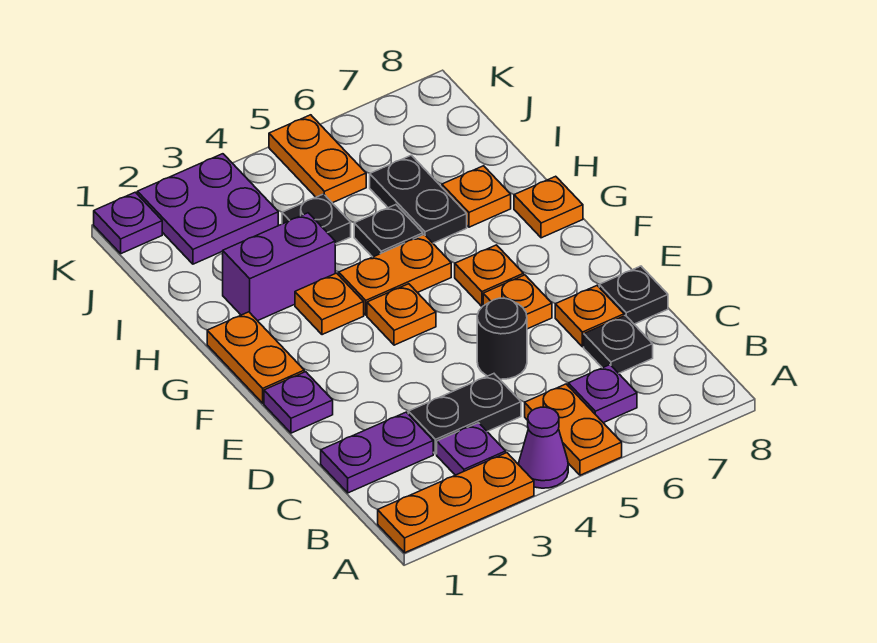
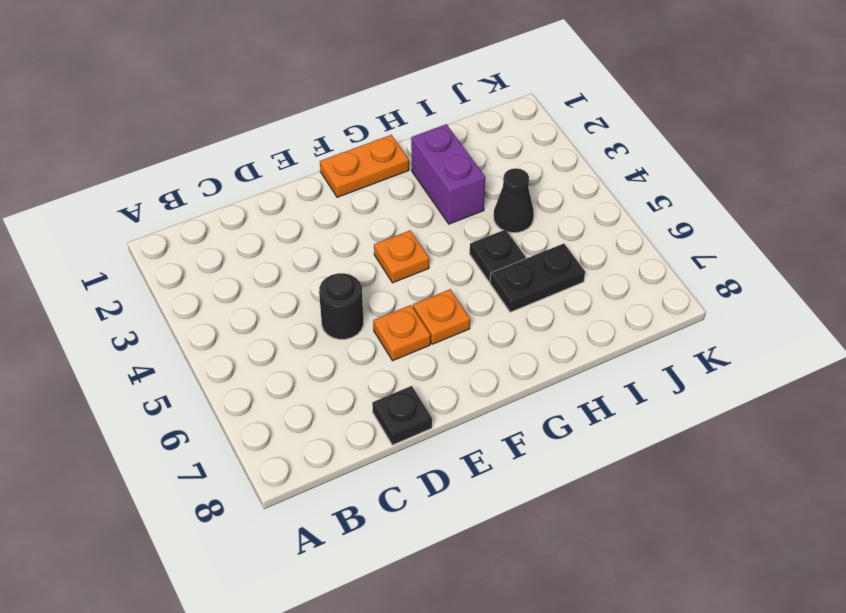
black 1x1 cone [494,168,534,233] -> black 1x1 plate [282,194,351,244]
none -> orange 1x3 plate [378,453,534,553]
none -> purple 1x1 cone [519,407,568,488]
none -> orange 1x2 plate [525,384,622,475]

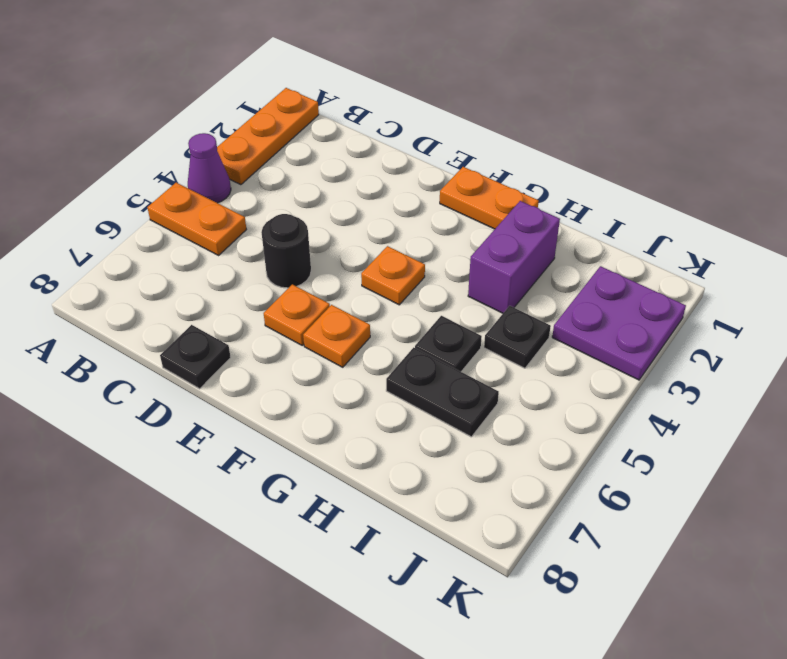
none -> purple 1x1 plate [437,423,506,475]
none -> purple 1x1 plate [568,365,637,423]
none -> purple 1x2 plate [321,412,433,493]

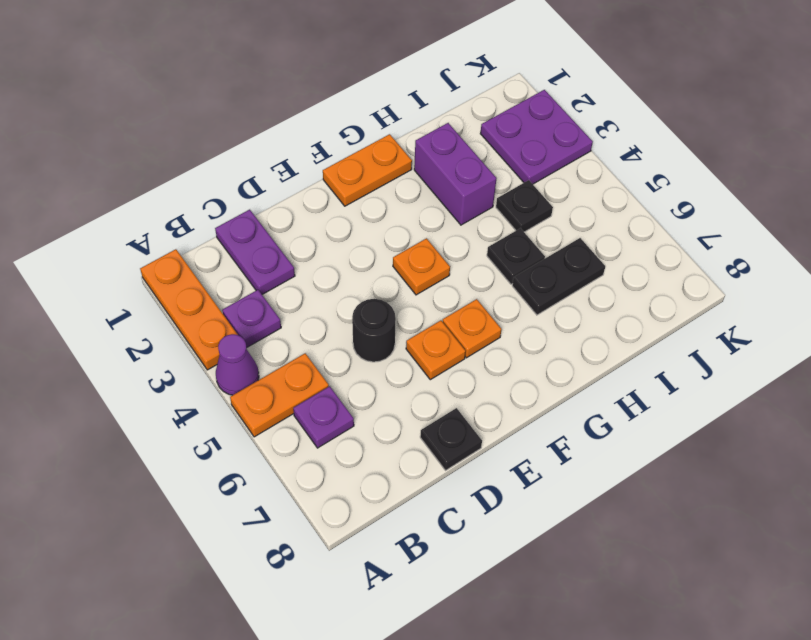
none -> black 1x2 plate [408,374,521,454]
none -> black 1x1 plate [584,315,653,373]
none -> orange 1x1 plate [555,286,624,347]

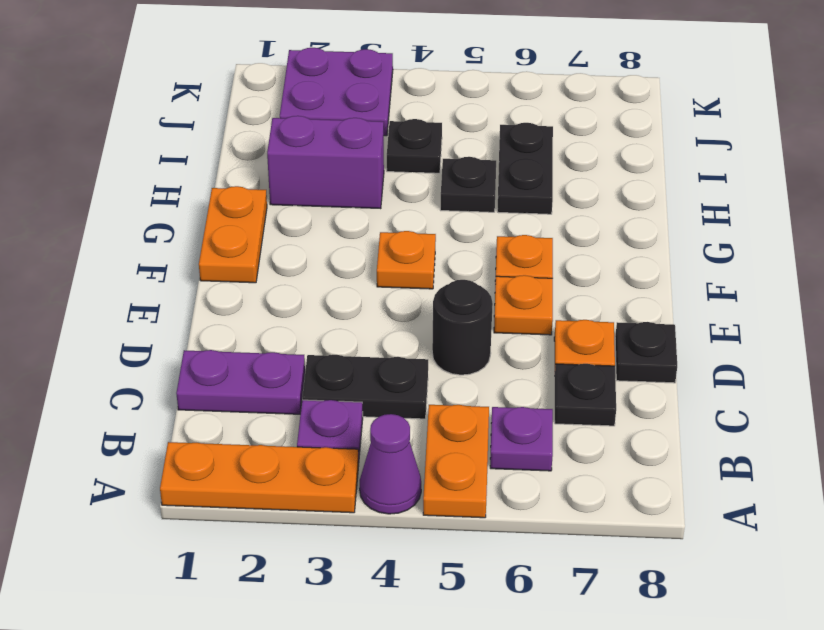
none -> purple 1x1 plate [264,372,333,433]
none -> orange 1x1 plate [295,273,364,335]
none -> orange 1x2 plate [339,235,451,315]

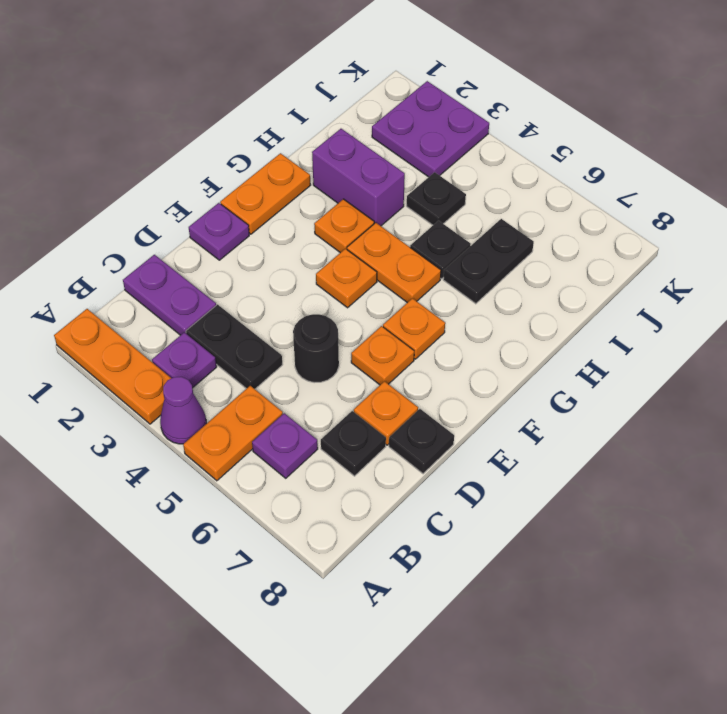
none -> orange 1x1 plate [514,176,583,238]
none -> orange 1x1 plate [442,166,511,227]
none -> orange 1x2 plate [269,115,366,203]

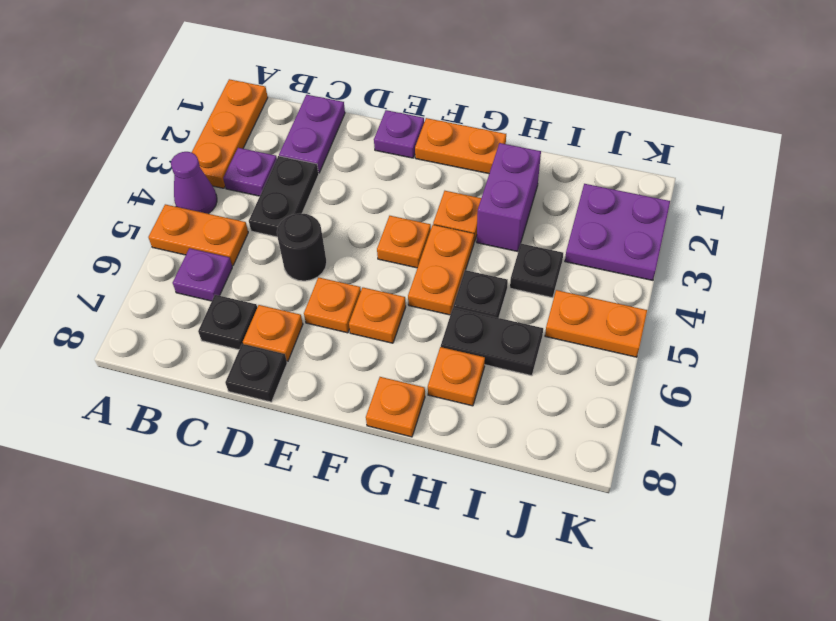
none -> purple 1x1 plate [94,192,162,254]

